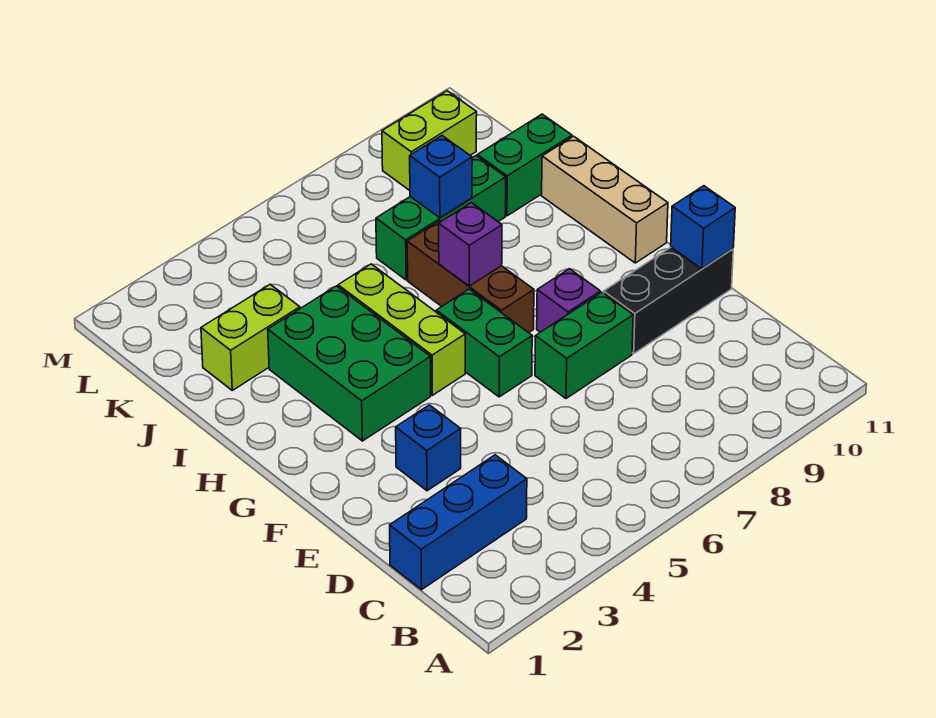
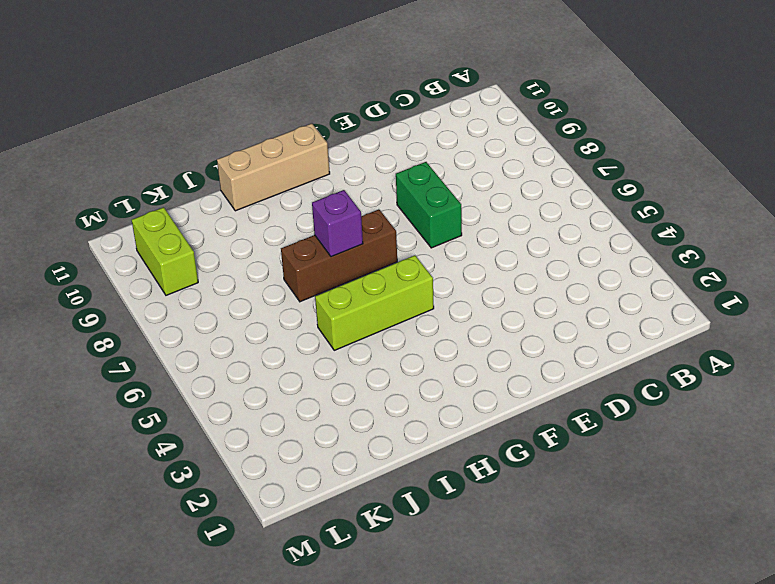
none -> blue 1x3 brick [390,455,527,590]
none -> blue 1x1 brick [396,405,461,491]
none -> black 1x3 brick [604,247,733,354]

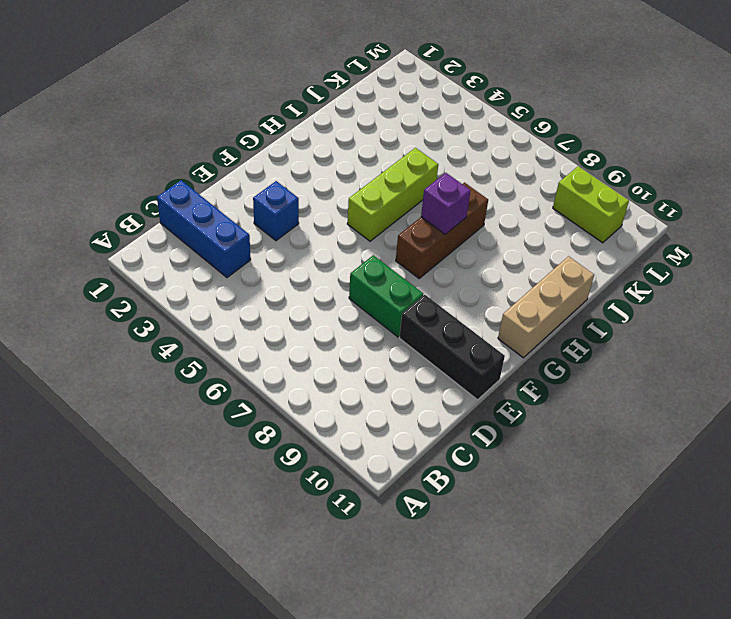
none -> green 1x2 brick [436,289,532,397]
none -> purple 1x1 brick [537,269,600,332]
none -> green 2x3 brick [268,286,431,441]

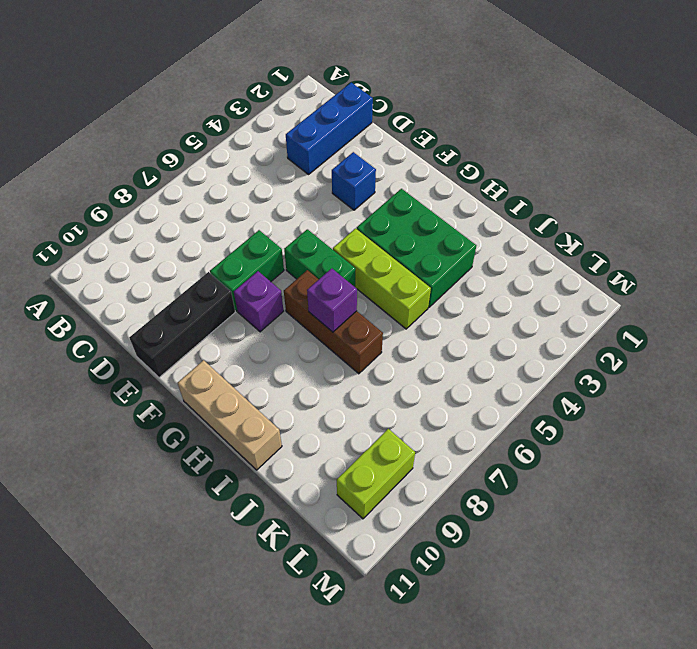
none -> lime 1x2 brick [201,284,300,390]
none -> green 1x3 brick [376,156,506,280]
none -> green 1x2 brick [477,114,572,216]

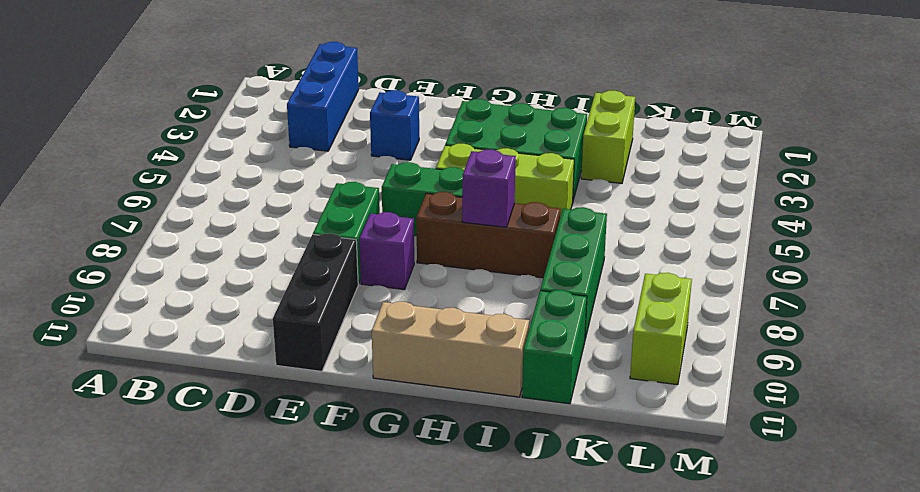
none -> blue 1x1 brick [671,186,735,269]
none -> blue 1x1 brick [410,136,472,218]

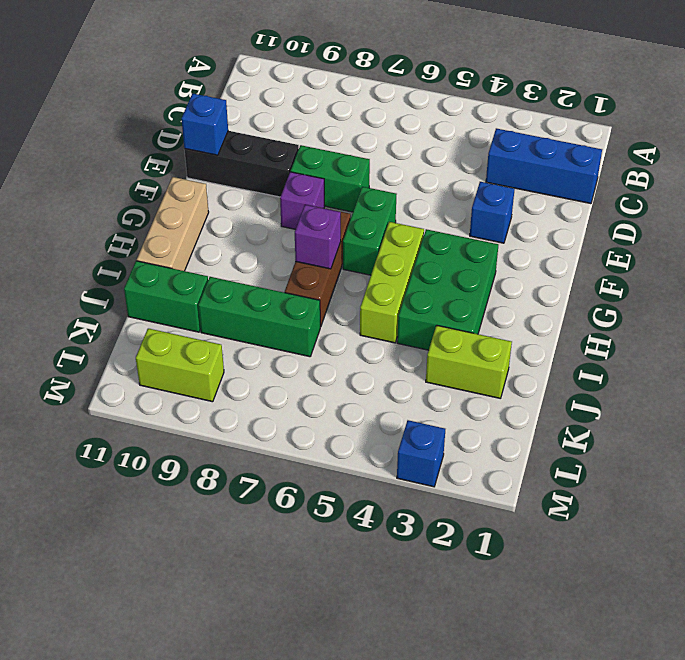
blue 1x1 brick [397,420,445,487] -> blue 1x1 brick moved to [410,136,472,218]

